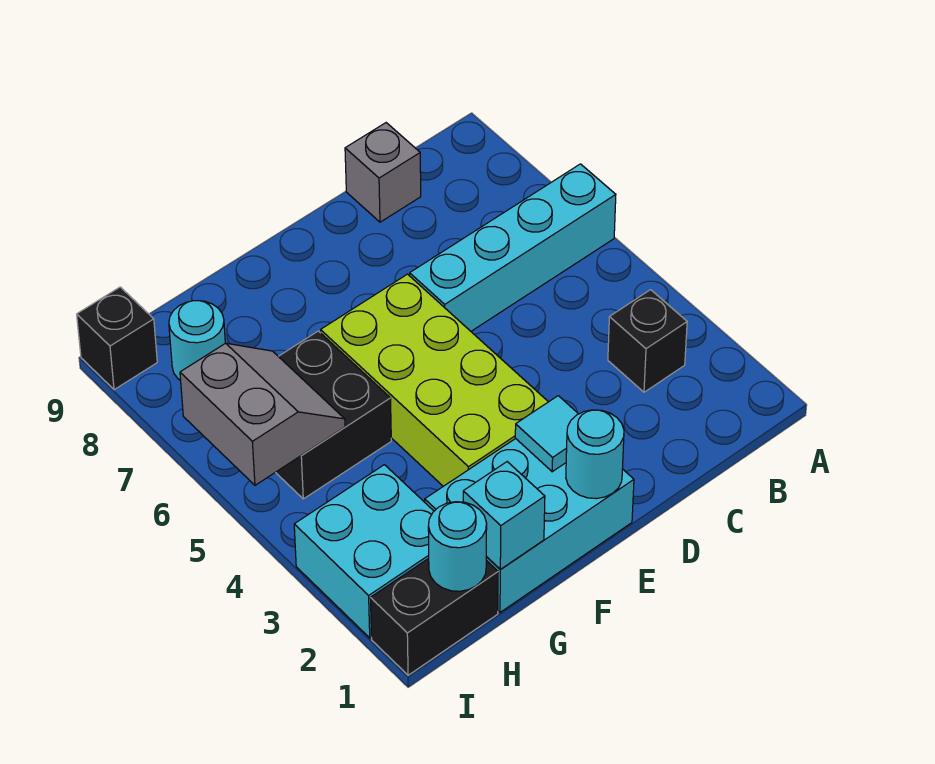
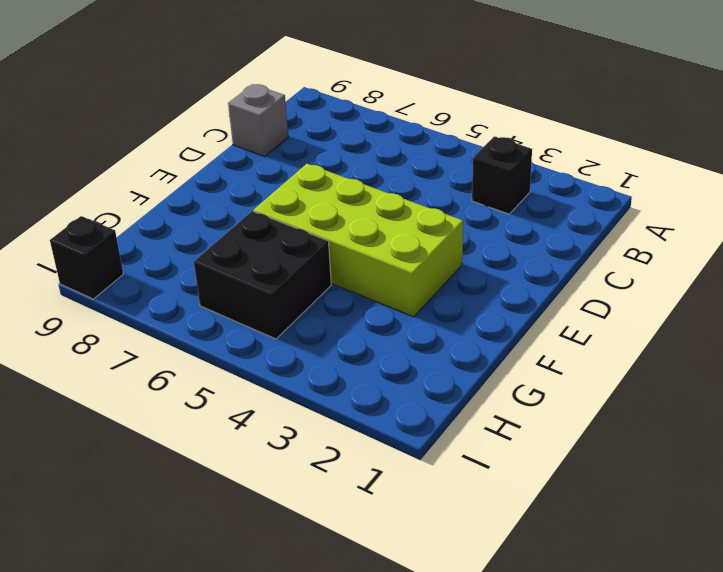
none -> cyan 1x4 brick [410,164,616,331]
none -> cyan 2x3 brick [425,439,634,612]
none -> black 1x2 brick [370,558,498,675]

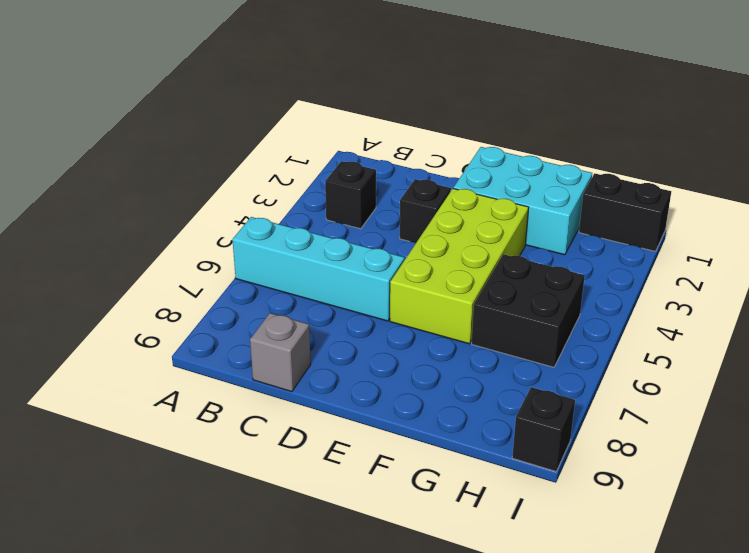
black 1x1 brick [400,179,451,243] -> none
none -> cyan 2x2 brick [294,465,434,638]
none -> cyan 1x1 round brick [169,301,225,381]
none -> cyan 1x1 round brick [566,410,624,499]

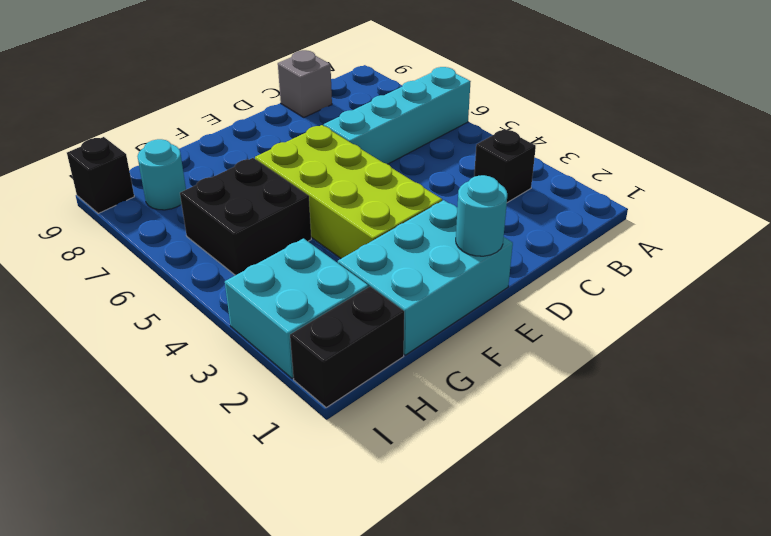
none -> cyan 1x1 tile [515,396,578,472]
none -> cyan 1x1 brick [463,462,545,569]
none -> cyan 1x1 round brick [428,502,487,591]

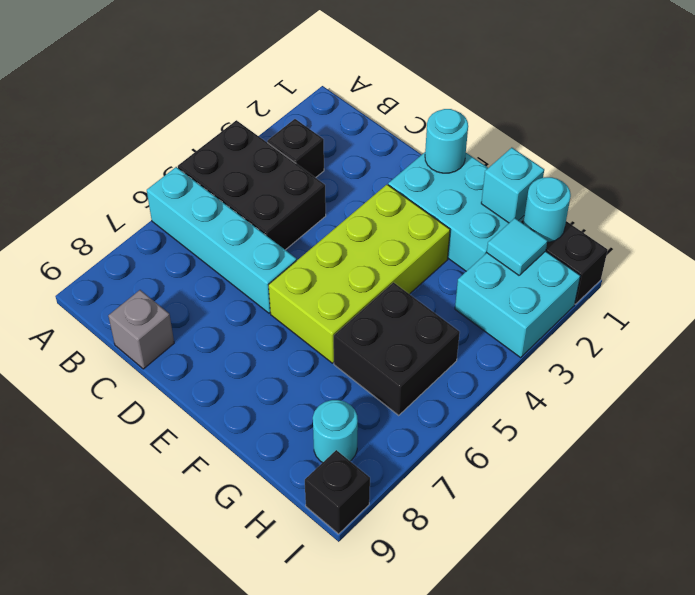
black 2x3 brick [178,120,326,250] -> none
cyan 1x1 tile [487,218,547,275] -> cyan 1x1 tile moved to [515,396,578,472]
none -> grey 2x2 slope [180,343,345,485]

